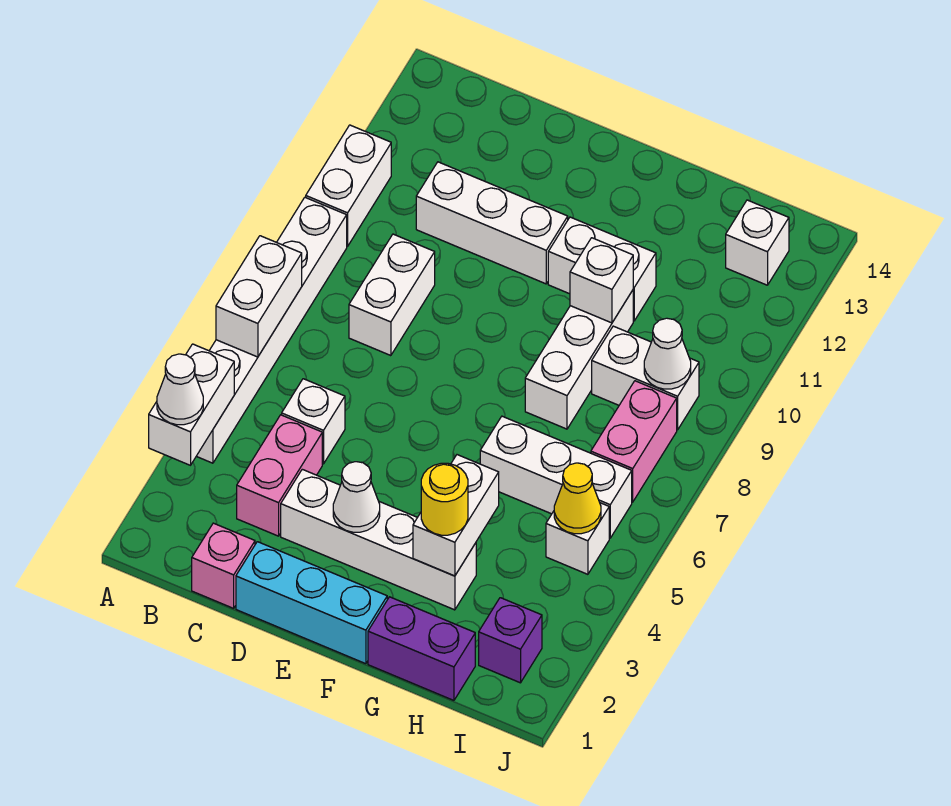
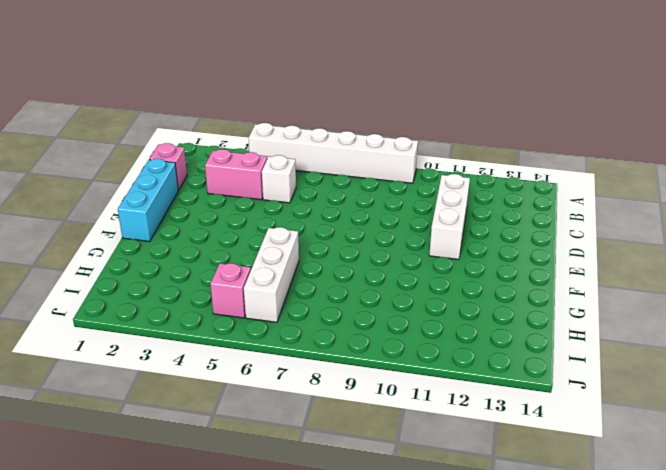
pink 1x1 brick [210,263,251,318] -> white 1x1 brick [546,503,609,574]
none -> white 1x2 brick [306,125,391,246]
none -> white 1x2 brick [349,234,435,356]
none -> white 1x4 brick [281,469,476,610]

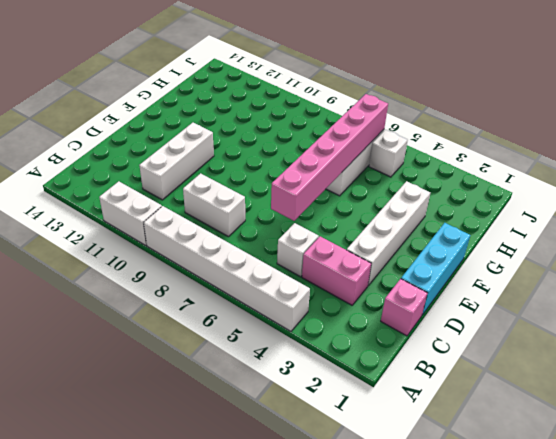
pink 1x6 brick [271,94,388,221] -> none
none -> white 1x2 brick [548,217,656,321]
none -> purple 1x2 brick [368,597,475,700]
none -> white 1x3 brick [525,290,633,429]

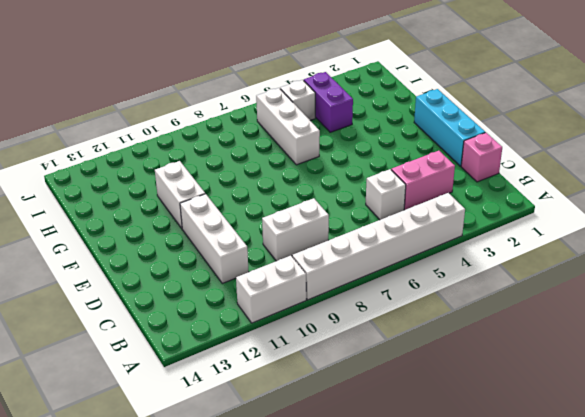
purple 1x2 brick [304,72,353,132] -> purple 1x2 brick moved to [368,597,475,700]
none -> white 1x4 brick [281,469,476,610]
none -> white 1x3 brick [525,290,633,429]
none -> white 1x2 brick [592,326,699,430]

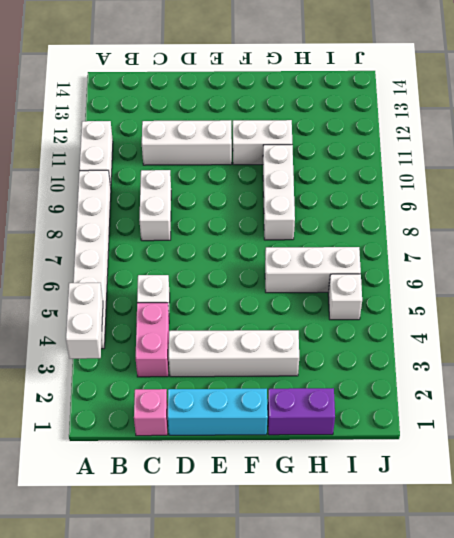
none -> white 1x2 brick [592,326,699,430]
none -> purple 1x1 brick [479,598,542,683]
none -> pink 1x2 brick [591,381,677,502]

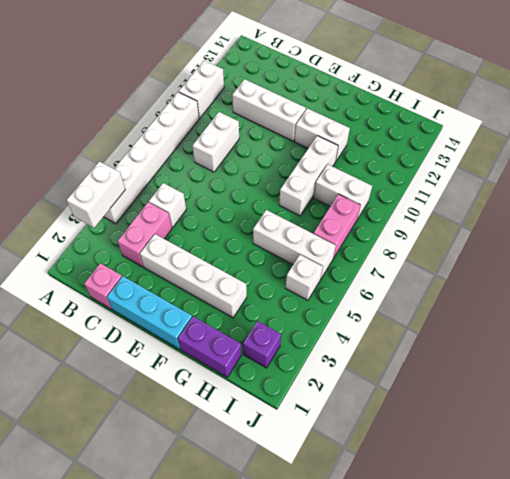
none -> white 1x1 brick [726,200,789,285]
none -> white 1x2 brick [216,236,302,357]
none -> white 1x1 cone [333,462,380,532]

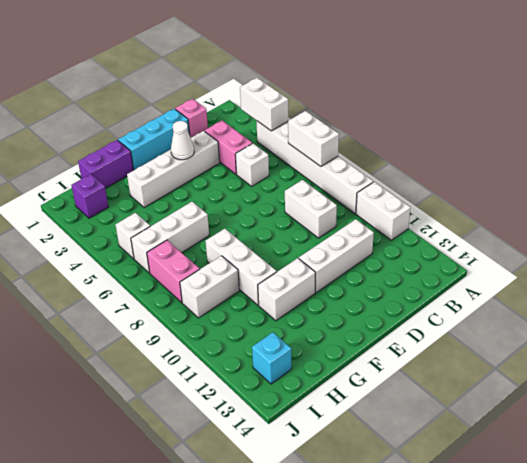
cyan 1x1 brick [252,332,292,384] -> white 1x1 brick [726,200,789,285]
none -> white 1x2 brick [413,455,499,576]
none -> white 1x1 brick [570,238,633,323]
none -> yellow 1x1 cone [554,463,601,534]

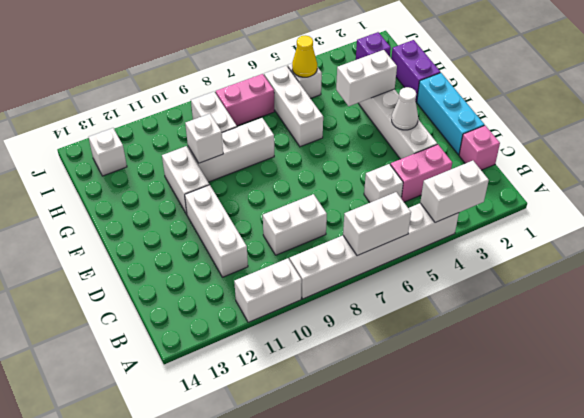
none -> white 1x1 cone [644,318,691,389]
none -> white 1x1 cone [157,354,203,425]
none -> yellow 1x1 round brick [421,463,468,535]

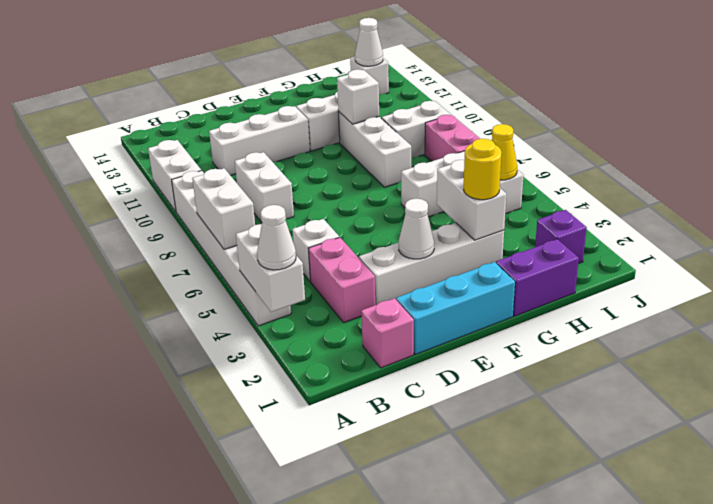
white 1x1 cone [355,18,383,66] -> white 1x1 cone moved to [644,318,691,389]

